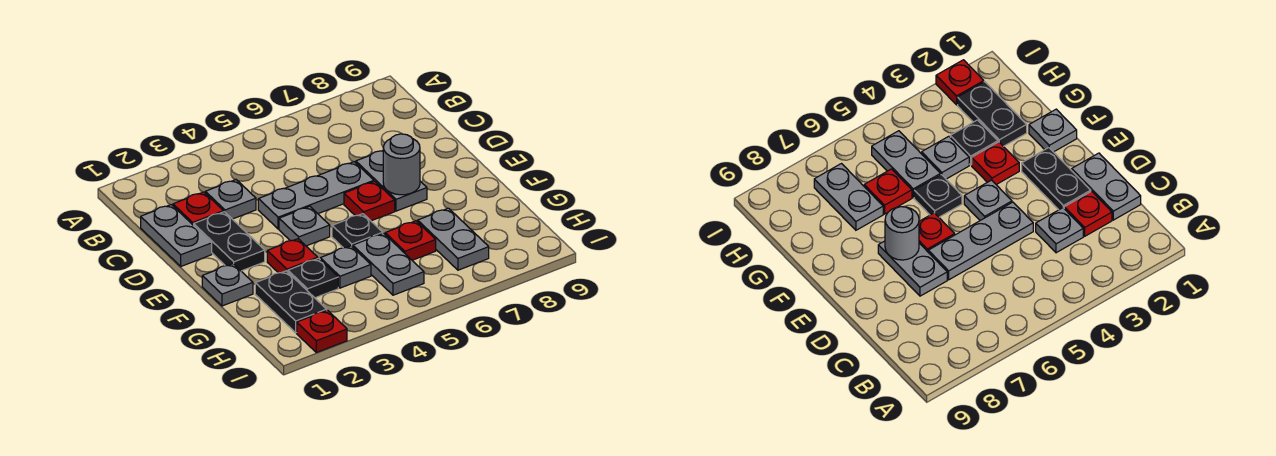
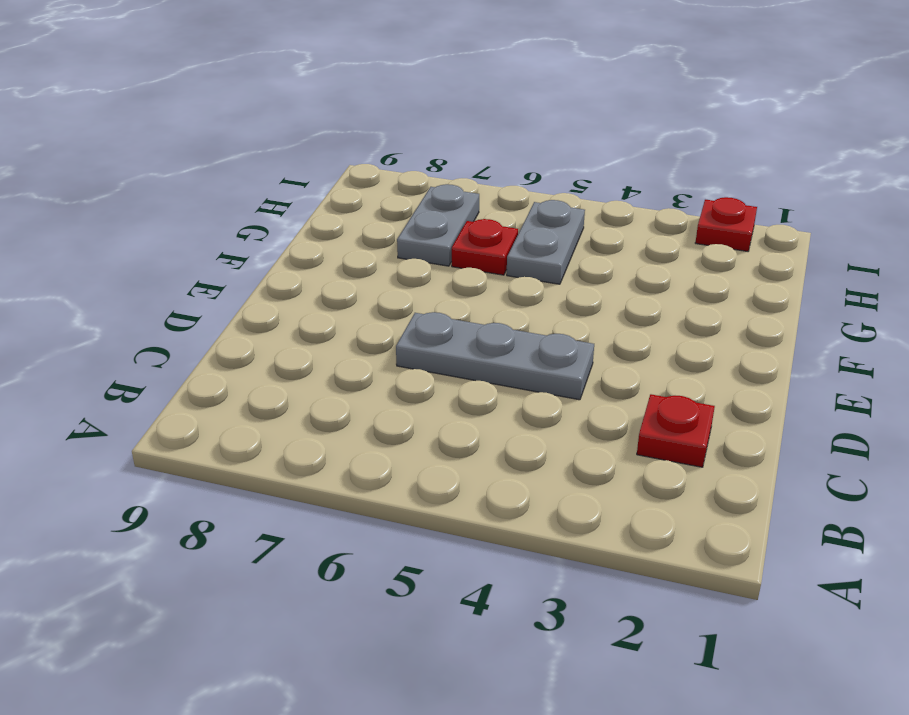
none -> grey 1x2 plate [141,205,212,266]
none -> grey 1x1 plate [205,180,256,219]
none -> black 1x2 plate [194,212,265,271]

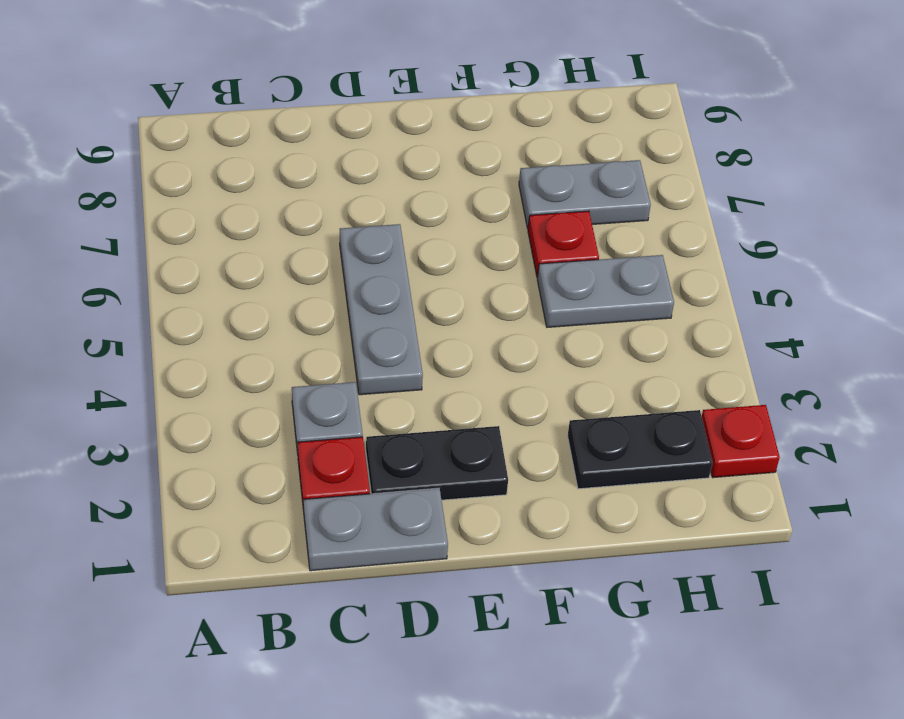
none -> grey 1x2 plate [356,151,427,211]
none -> grey 1x1 plate [279,206,330,246]
none -> red 1x1 plate [344,181,395,221]

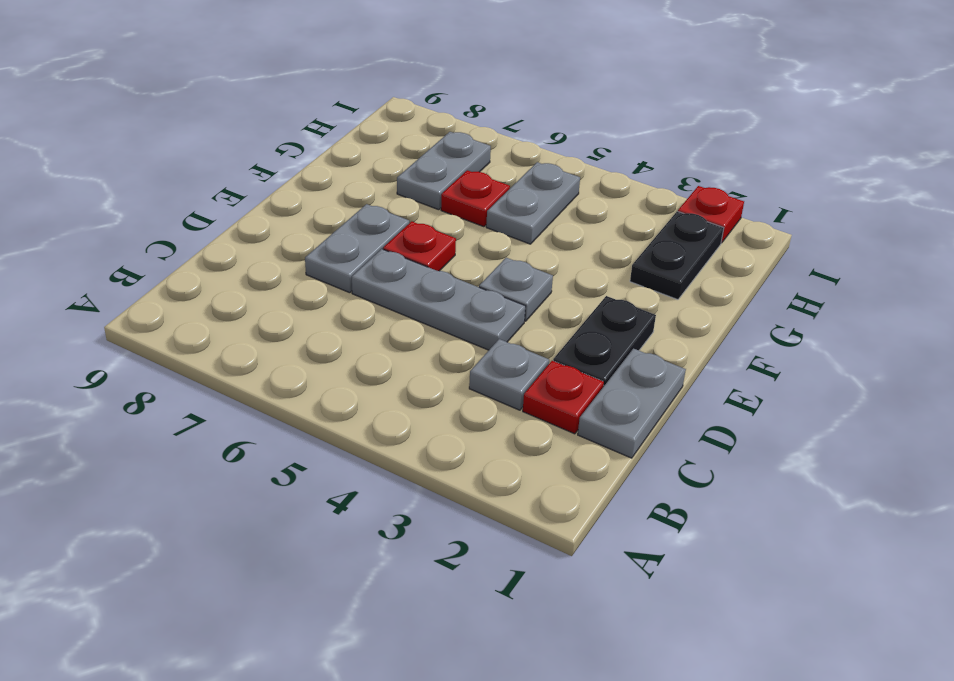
none -> grey 1x1 plate [202,264,253,306]
none -> red 1x1 plate [267,239,318,273]
none -> black 1x1 plate [332,214,383,248]

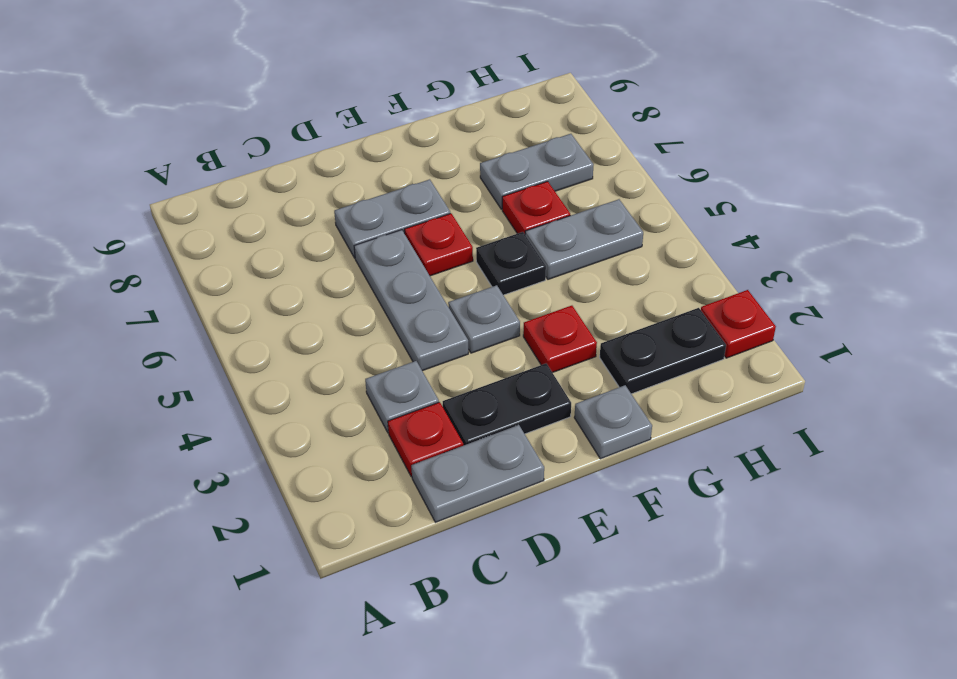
none -> black 1x1 plate [288,258,338,298]
none -> grey 1x1 plate [320,246,371,288]
none -> grey 1x1 round brick [383,134,420,195]

